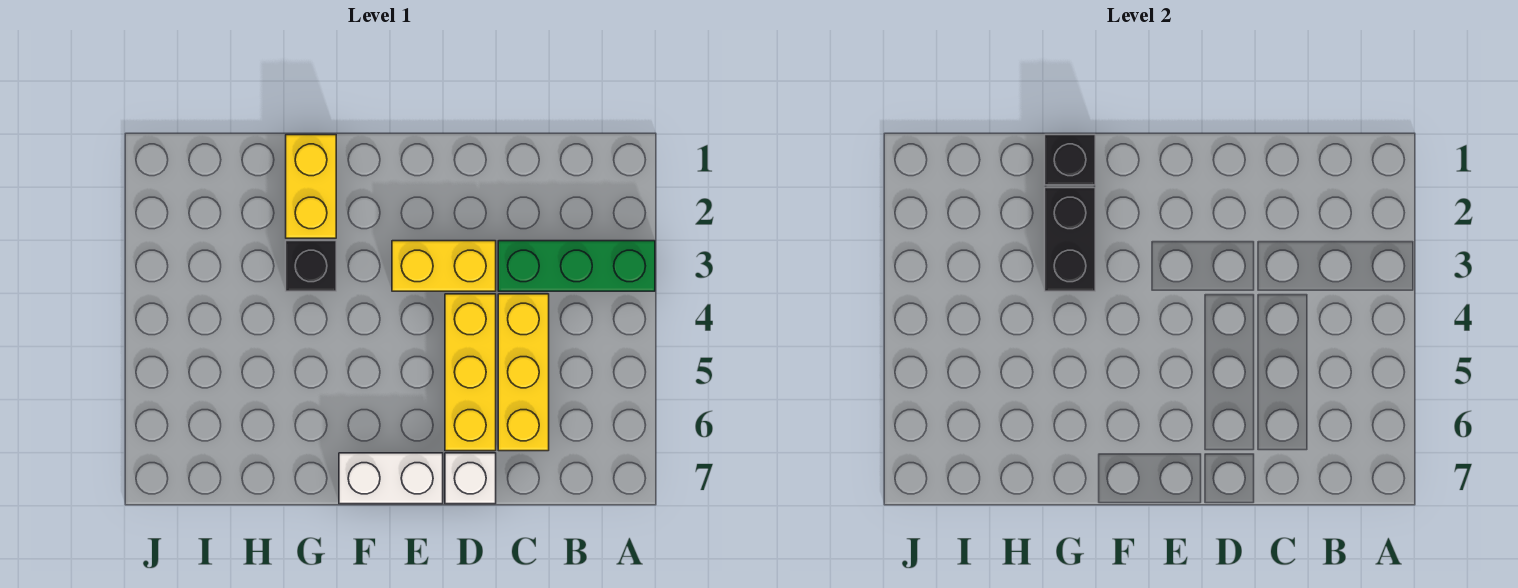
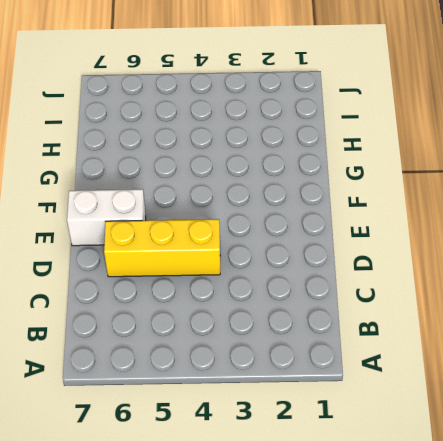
white 1x2 brick [67,189,146,246] -> white 1x2 brick turned to [339,453,443,504]
none -> green 1x3 brick [498,241,655,291]
none -> yellow 1x3 brick [498,294,549,451]

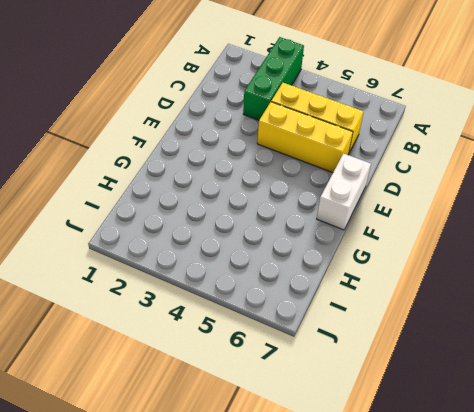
none -> yellow 1x2 brick [392,241,496,291]
none -> white 1x1 brick [445,453,496,504]

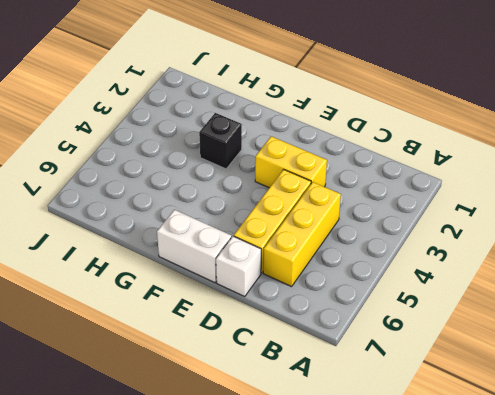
none -> green 1x3 brick [498,241,655,291]
none -> yellow 1x2 brick [286,135,336,238]

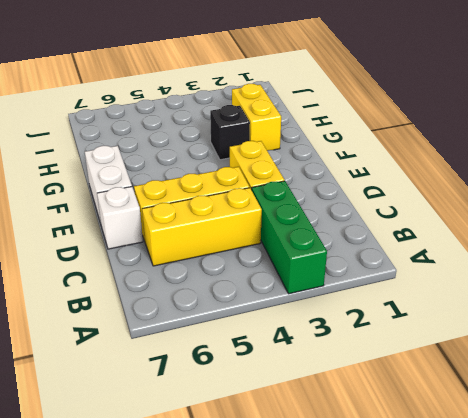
yellow 1x2 brick [232,84,281,150] -> yellow 1x2 brick turned to [286,135,336,238]
none -> black 1x1 brick [1045,135,1095,185]
none -> black 1x2 brick [1045,188,1095,291]

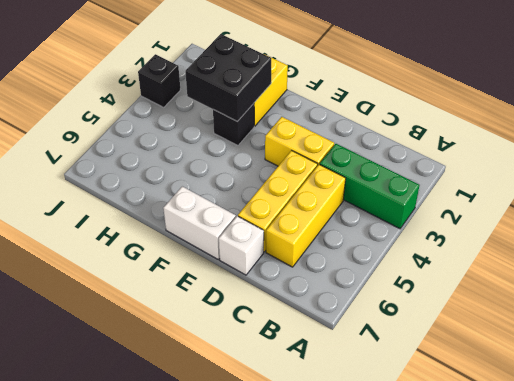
black 2x2 brick [185,34,271,121] -> black 1x2 brick [1045,188,1095,291]
black 1x1 brick [138,54,180,107] -> black 1x1 brick moved to [1045,135,1095,185]

